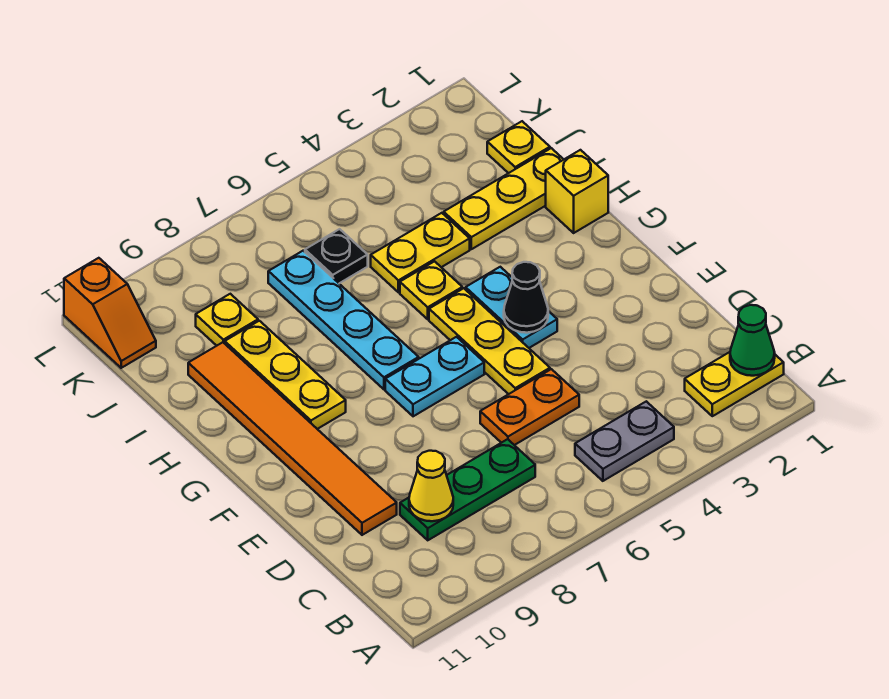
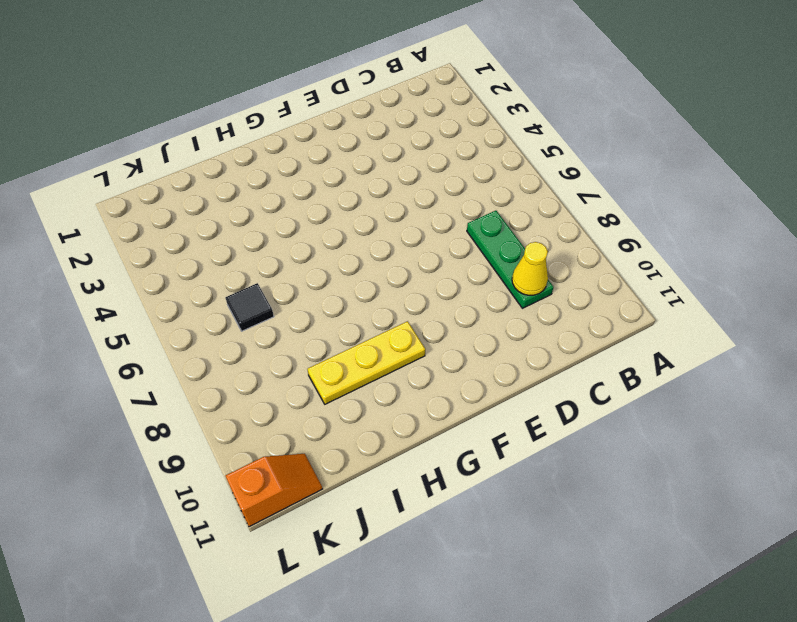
black 1x1 tile [225,283,274,331] -> black 1x1 plate [305,229,368,283]
none -> yellow 1x2 plate [685,352,784,416]
none -> grey 1x2 plate [575,401,674,481]
none -> orange 1x2 plate [480,369,579,445]

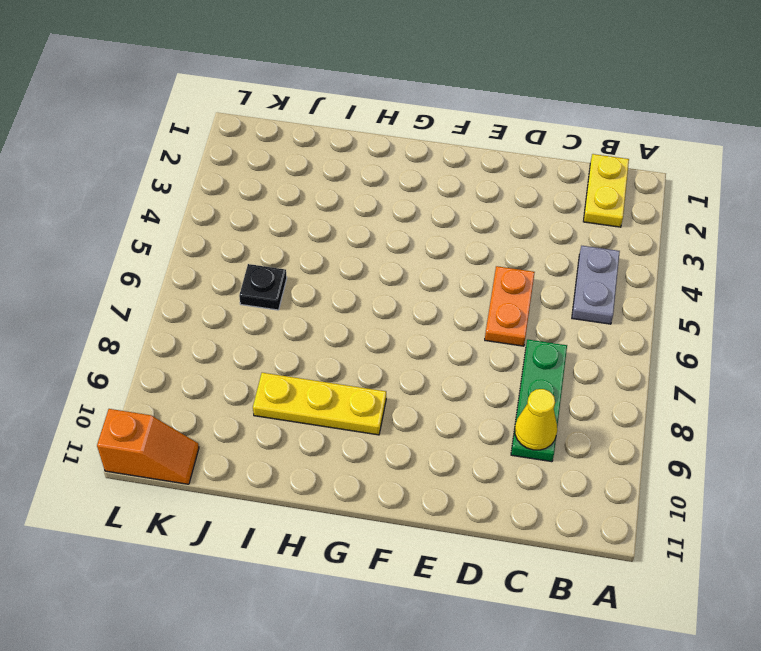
none -> orange 1x6 tile [188,342,397,535]
none -> yellow 1x3 plate [429,288,550,394]
none -> cyan 1x2 plate [466,267,557,348]

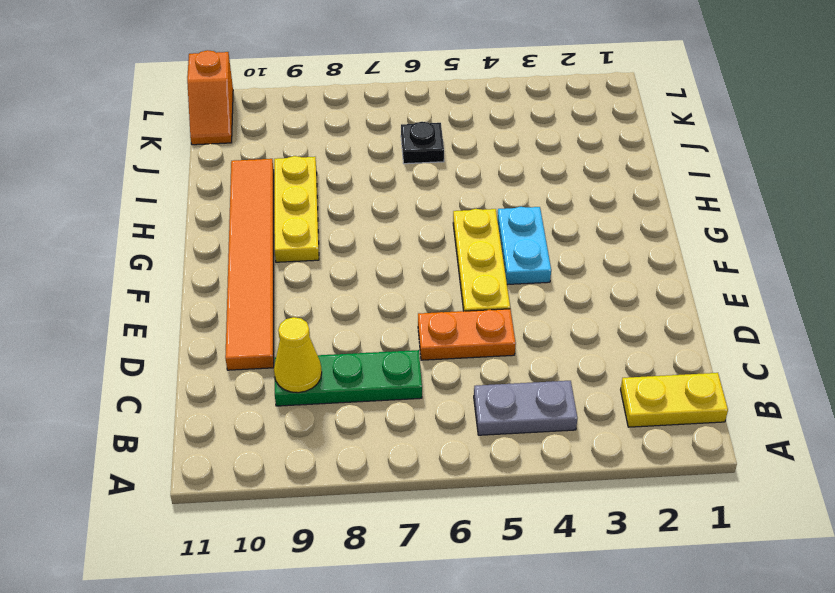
none -> cyan 1x2 plate [385,337,484,416]
none -> cyan 1x4 plate [268,251,419,389]
none -> yellow 1x1 brick [546,150,608,233]

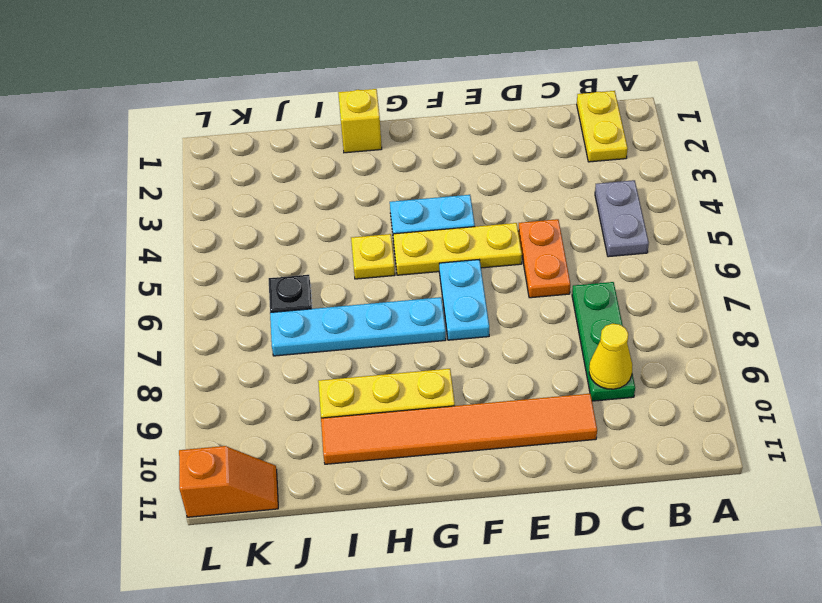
none -> yellow 1x3 plate [444,148,564,249]
none -> yellow 1x2 plate [371,213,470,292]
none -> yellow 1x1 plate [487,121,550,173]

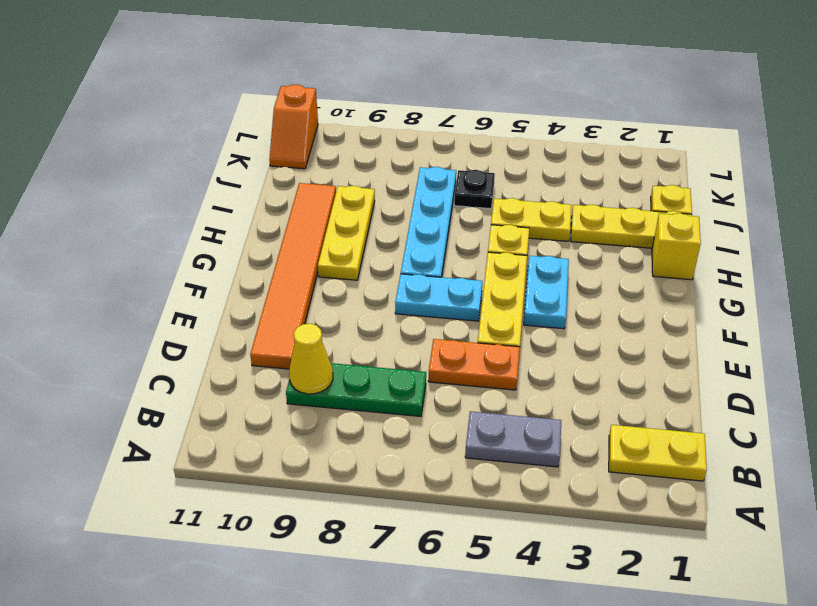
none -> yellow 1x1 plate [196,294,258,346]
none -> green 1x1 cone [730,305,775,376]
none -> black 1x1 cone [504,262,548,333]

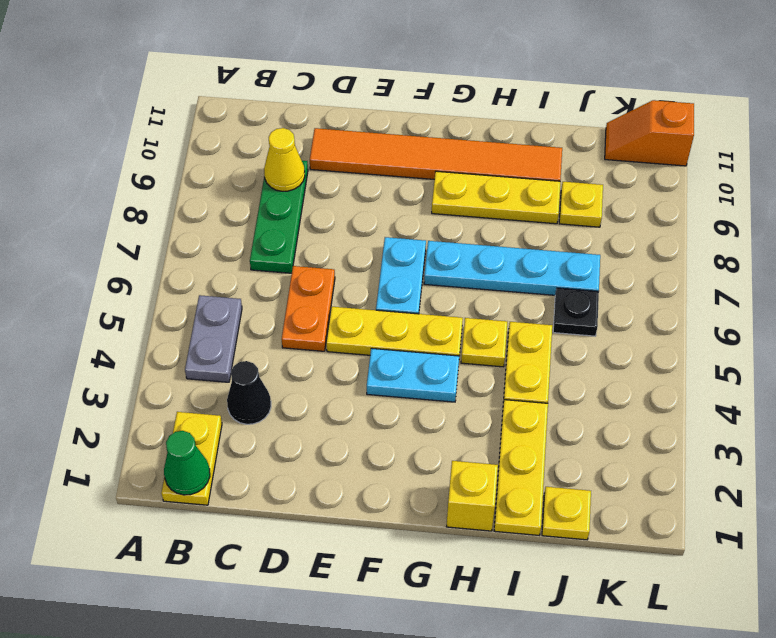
black 1x1 cone [227,361,271,424] -> black 1x1 cone moved to [504,262,548,333]

